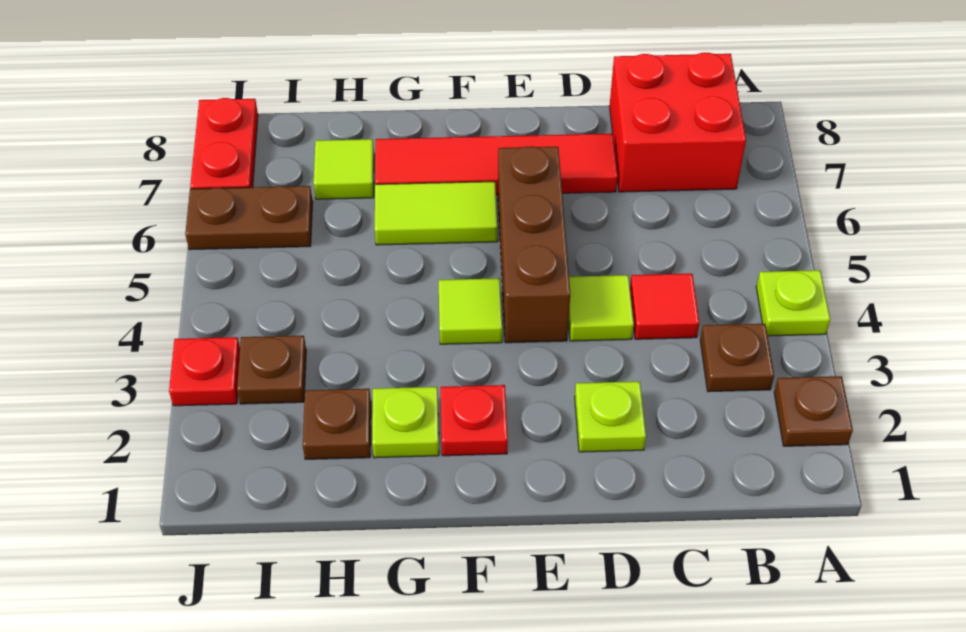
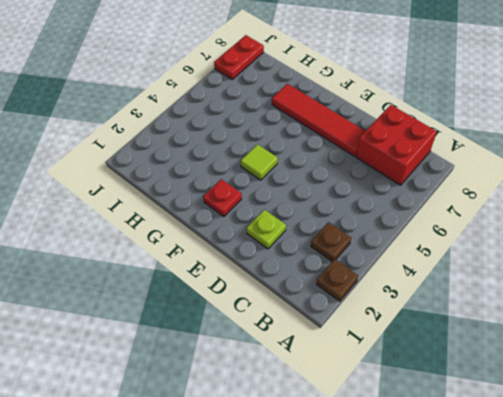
none -> lime 1x1 plate [756,270,830,336]
none -> red 1x1 tile [630,274,699,339]
none -> lime 1x1 tile [569,275,634,341]

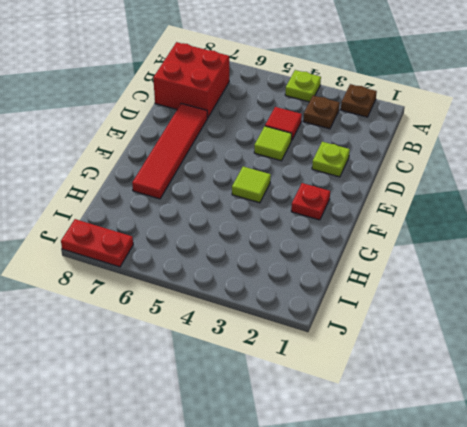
none -> brown 1x3 brick [498,146,570,343]
none -> lime 1x2 tile [375,182,497,245]
none -> lime 1x1 plate [372,387,439,458]

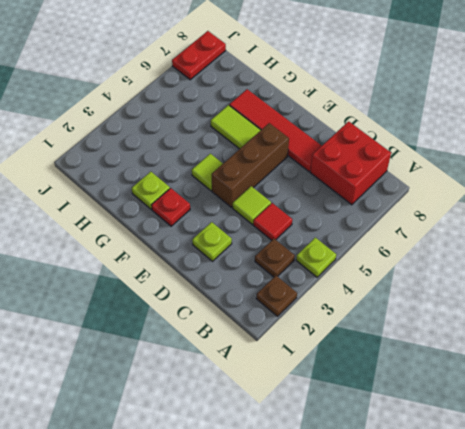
none -> brown 1x1 plate [303,389,371,459]
none -> lime 1x1 tile [314,139,374,199]
none -> brown 1x1 plate [237,336,306,404]

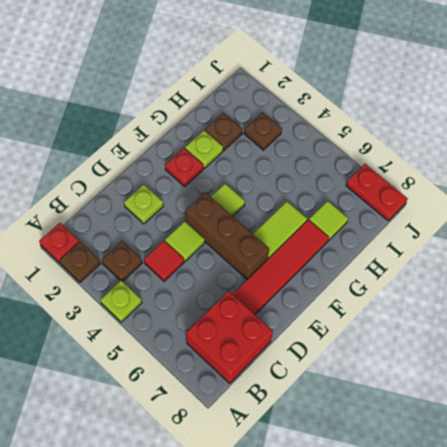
red 1x1 plate [39,223,79,263] -> red 1x1 plate moved to [169,337,240,406]
none -> brown 1x2 plate [185,186,313,250]

